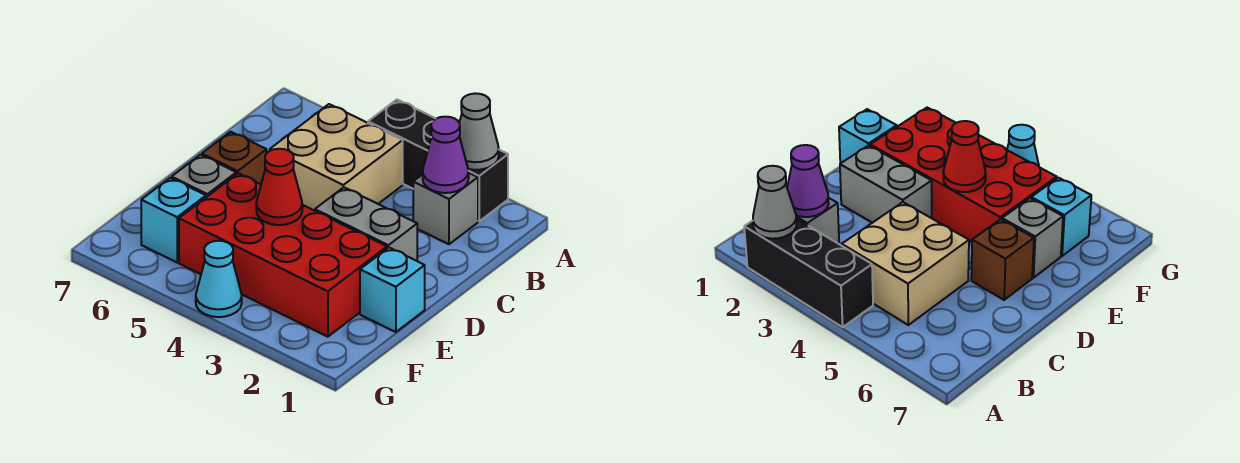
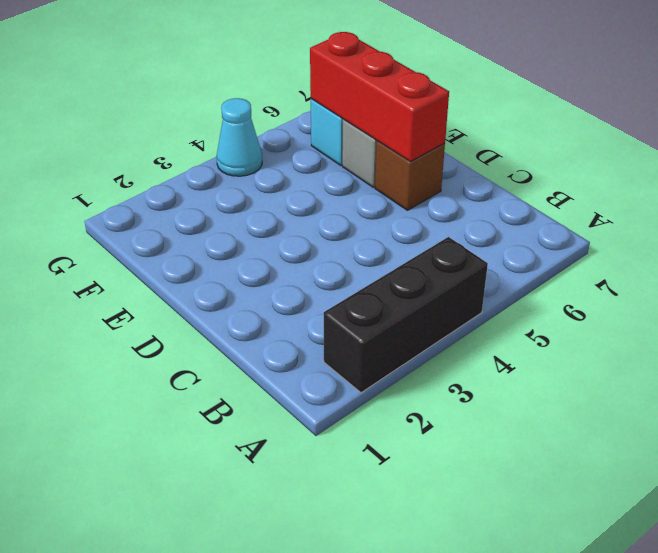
red 1x3 brick [310,32,449,162] -> none
none -> grey 1x1 brick [413,173,478,244]
none -> tan 2x2 brick [270,104,403,211]
none -> grey 1x2 brick [315,187,417,261]

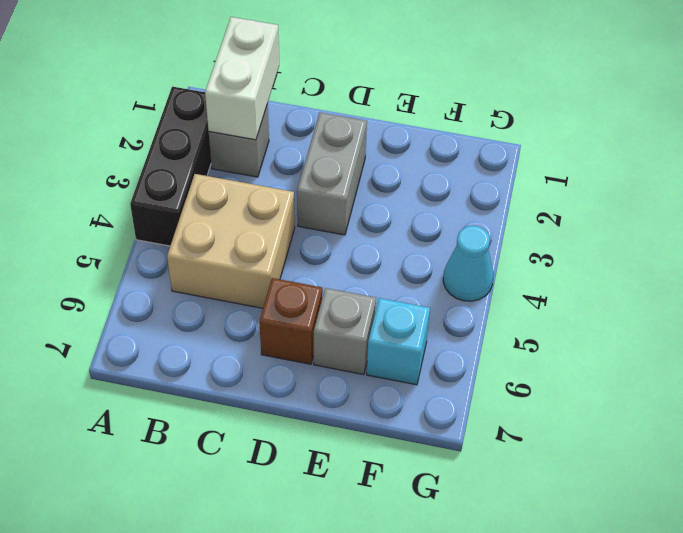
white 1x2 brick [205,17,279,140] -> purple 1x1 cone [423,117,469,193]
none -> cyan 1x1 brick [360,248,425,332]
none -> red 2x4 brick [179,173,387,337]
none -> grey 1x1 cone [459,93,499,170]

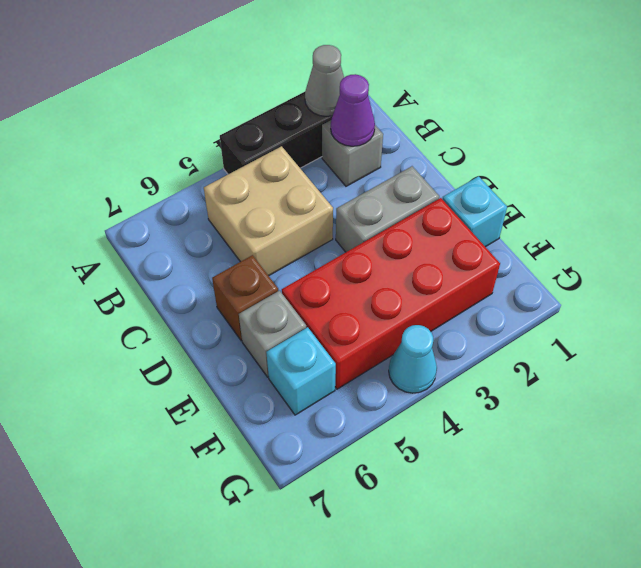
none -> red 1x1 cone [256,149,302,225]

